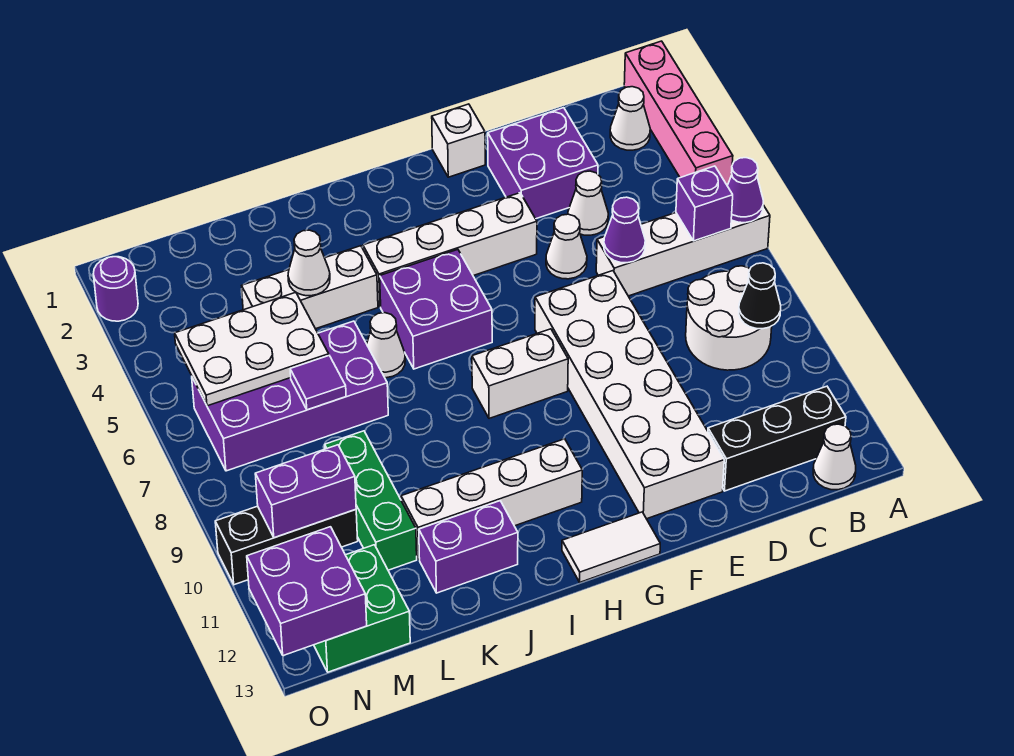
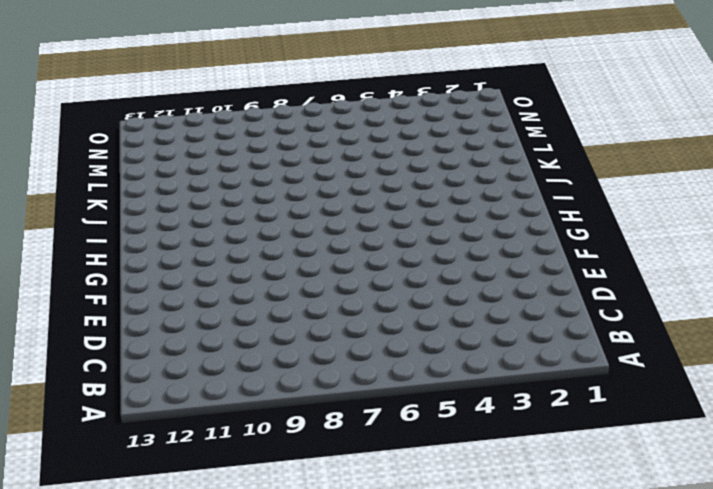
none -> pink 1x4 brick [624,41,733,186]
none -> white 1x4 brick [596,205,770,296]
none -> white 1x1 cone [610,87,650,150]
none -> white 2x2 round brick [686,266,772,370]

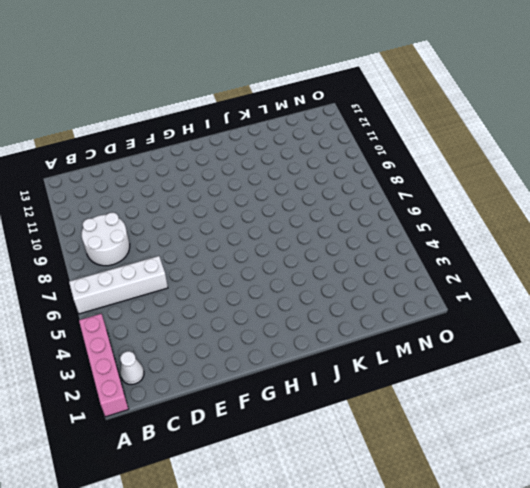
none -> black 1x3 brick [708,386,846,491]
none -> white 1x1 cone [813,424,856,490]
none -> purple 2x2 brick [488,108,598,219]
none -> white 1x1 cone [568,171,608,235]

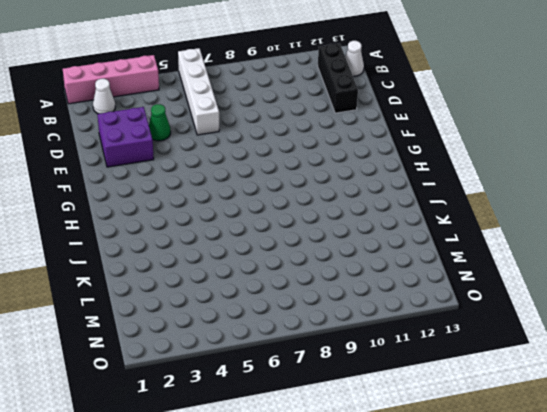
green 1x1 cone [149,104,171,141] -> white 1x1 cone [568,171,608,235]
none -> white 2x2 round brick [686,266,772,370]
none -> white 1x1 cone [546,214,587,279]
none -> white 2x6 brick [535,271,724,519]
none -> white 1x1 brick [432,104,485,177]

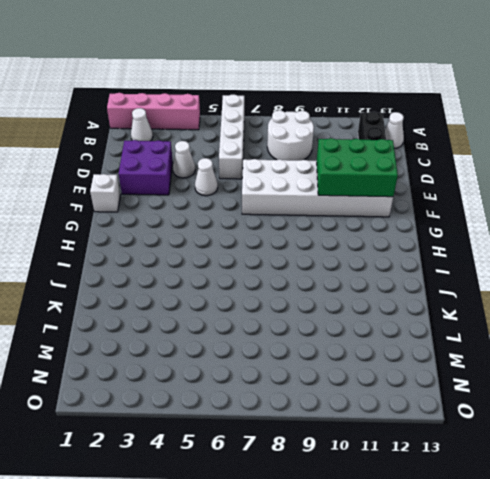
green 2x3 brick [317,138,398,197] -> none
none -> white 1x4 brick [363,193,537,307]
none -> white 1x2 brick [472,329,568,418]
none -> white 1x2 tile [562,512,660,582]
none -> purple 2x2 brick [380,250,492,369]

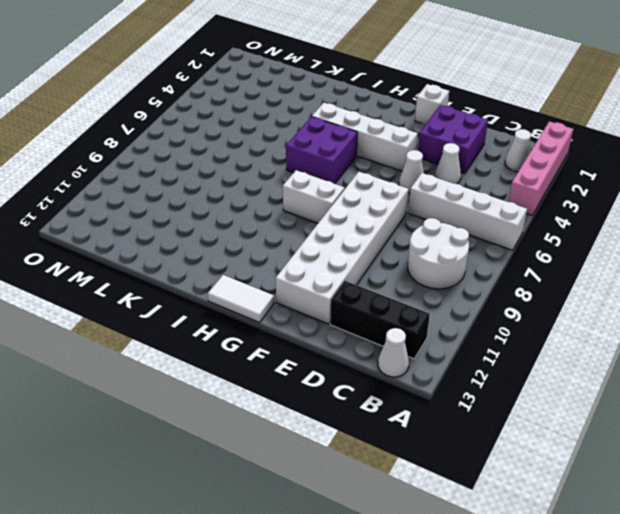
none -> white 1x4 brick [401,439,582,559]
none -> white 1x3 brick [242,246,378,329]
none -> white 1x1 cone [367,313,405,378]
none -> purple 1x2 brick [419,501,518,593]

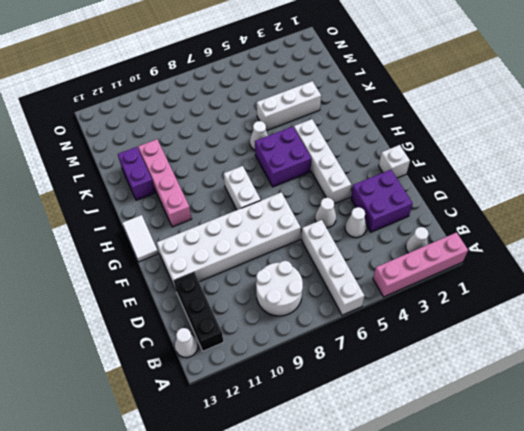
pink 1x4 brick [138,139,192,227] -> white 1x4 brick [401,439,582,559]
white 1x3 brick [257,81,321,131] -> white 1x3 brick turned to [242,246,378,329]
none -> purple 2x4 brick [192,321,388,471]
none -> green 1x3 brick [325,431,417,570]
none -> black 1x3 brick [215,506,358,585]
none -> green 2x2 brick [314,545,410,672]

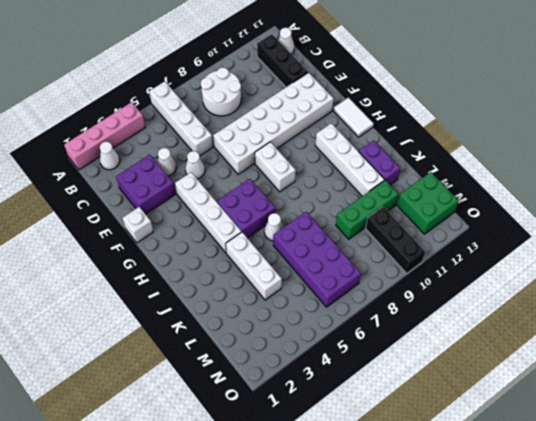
none -> purple 1x1 round brick [93,257,138,321]
none -> purple 1x1 cone [728,158,763,223]
none -> purple 1x1 brick [676,166,733,241]
none -> black 1x1 cone [739,263,781,329]

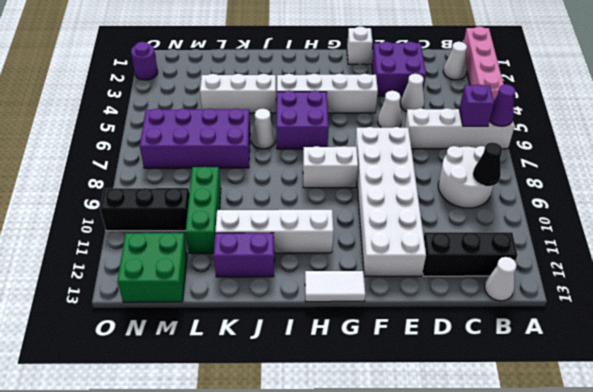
none -> purple 1x1 cone [604,197,645,263]
none -> white 1x1 cone [288,230,330,296]
none -> white 2x3 plate [175,292,329,406]
none -> purple 1x1 tile [290,356,346,410]

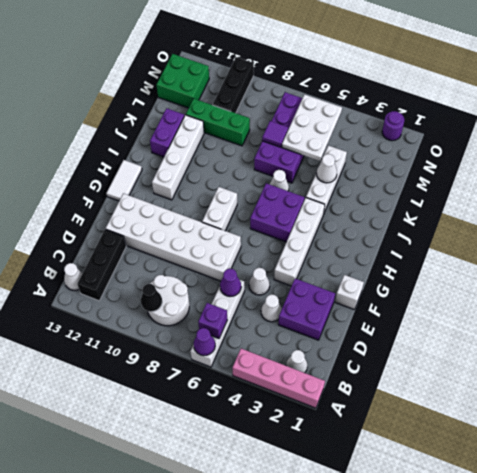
none -> purple 1x2 brick [255,445,356,538]
none -> purple 2x2 brick [247,527,367,656]

